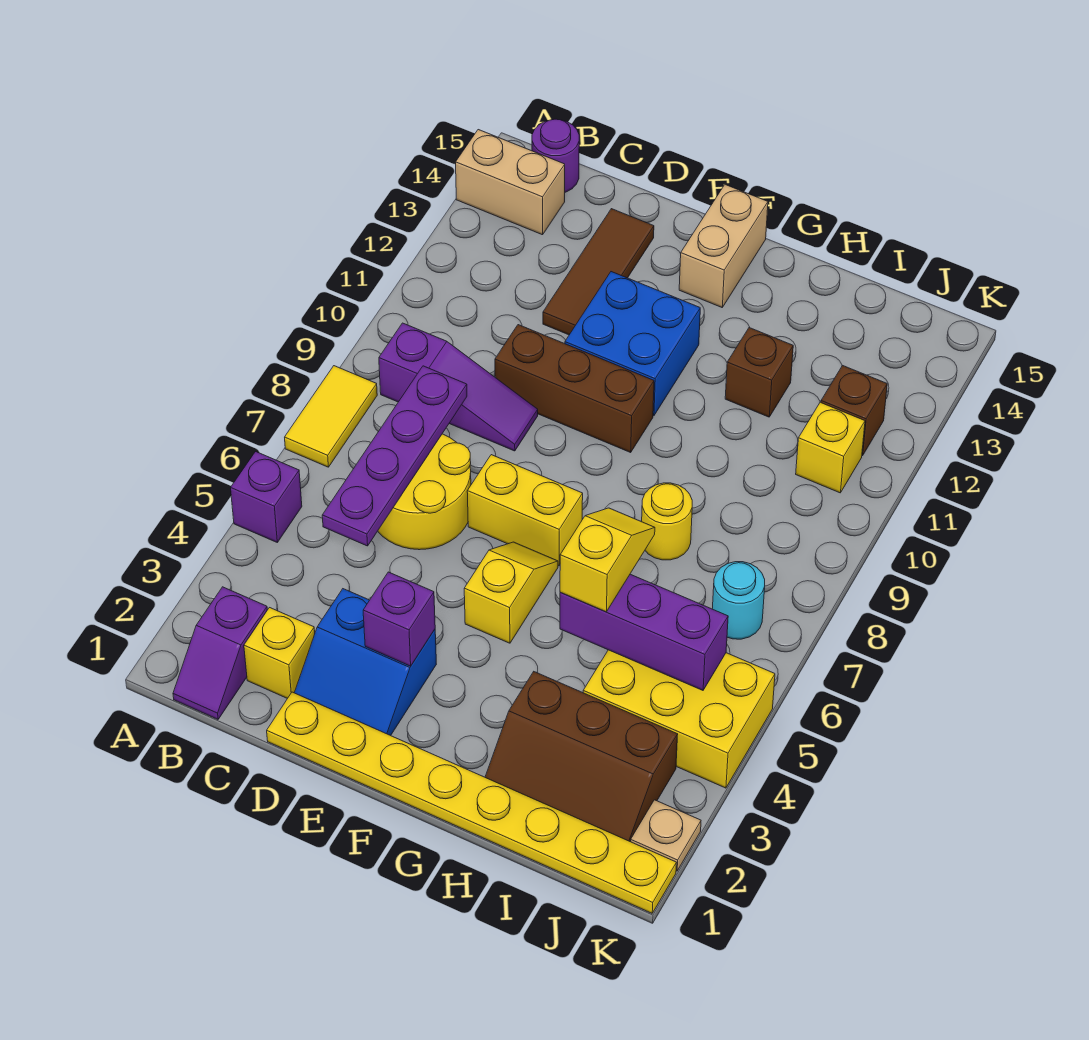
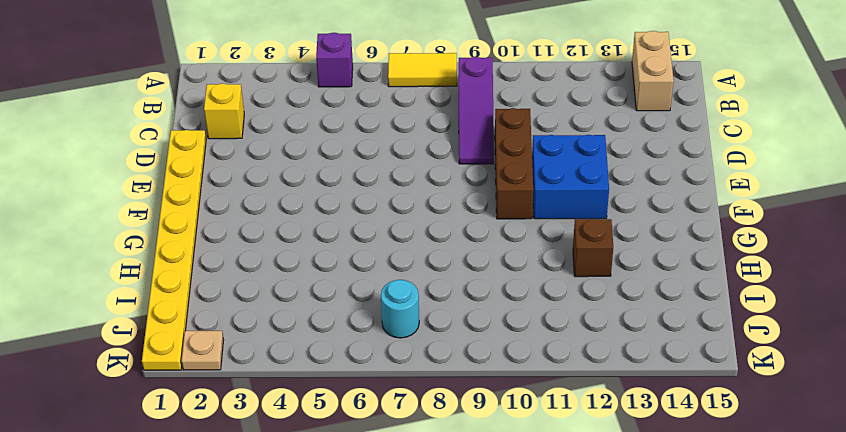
none -> purple 1x2 slope [173,587,267,719]
none -> purple 1x1 round brick [532,119,579,192]
none -> yellow 2x2 round brick [378,434,471,550]

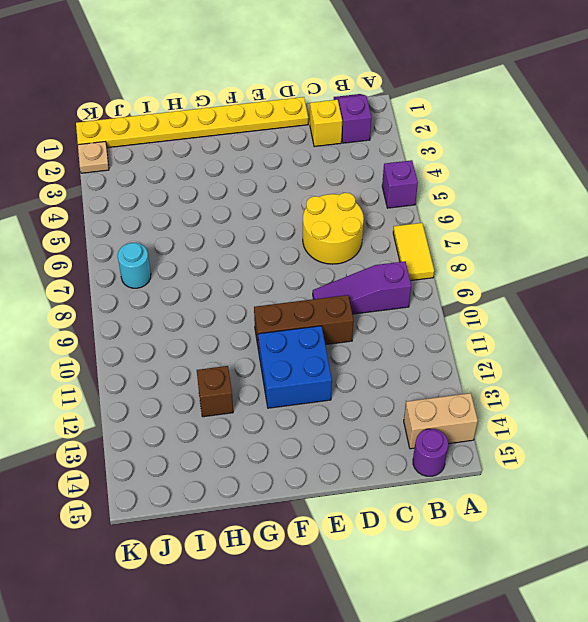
none -> blue 2x2 slope [294,589,436,736]
none -> brown 1x3 tile [543,209,654,335]
none -> yellow 1x2 brick [467,455,583,566]

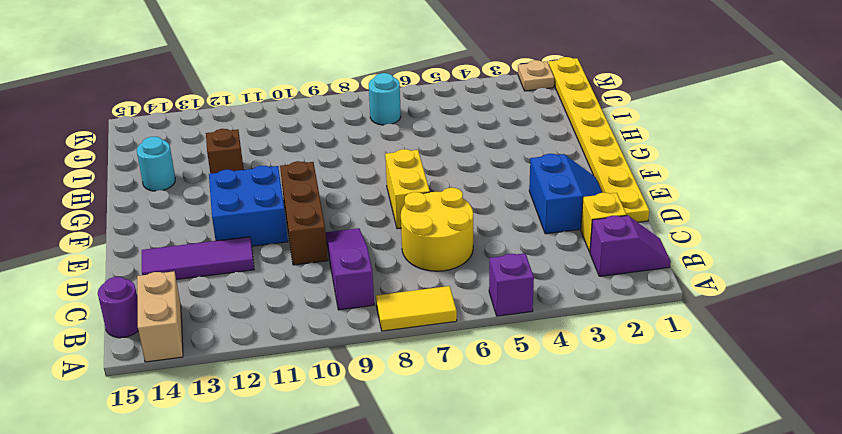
purple 1x3 tile [142,237,254,280] -> brown 1x3 tile [543,209,654,335]
cyan 1x1 round brick [137,137,175,191] -> none
none -> yellow 1x2 slope [464,542,558,643]
none -> tan 1x2 brick [679,185,768,307]
none -> brown 2x3 slope [485,672,678,842]

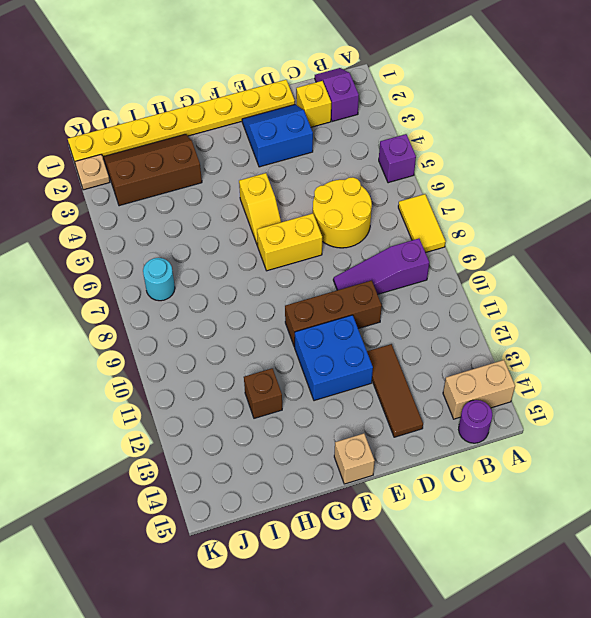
tan 1x1 brick [334,433,375,484] -> tan 1x2 brick [679,185,768,307]
none -> yellow 1x1 round brick [642,483,692,560]
none -> yellow 2x3 brick [583,650,775,788]
none -> yellow 1x1 brick [796,402,865,493]

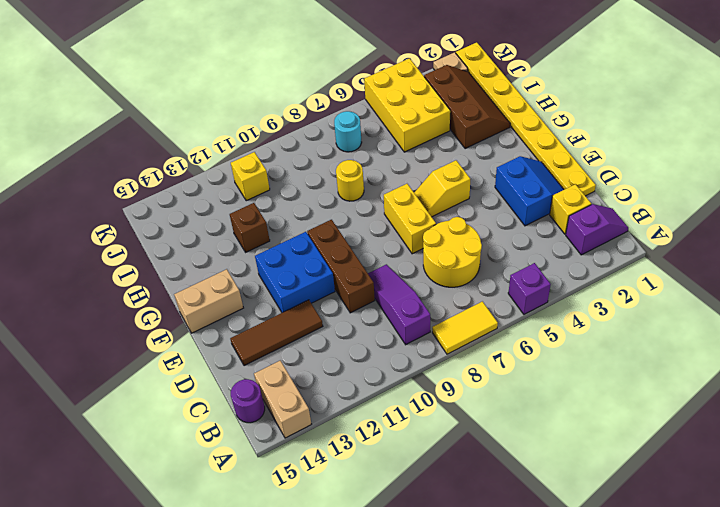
none -> brown 1x1 brick [821,366,887,456]
none -> purple 1x4 plate [322,366,467,546]
none -> purple 1x1 brick [363,572,435,666]

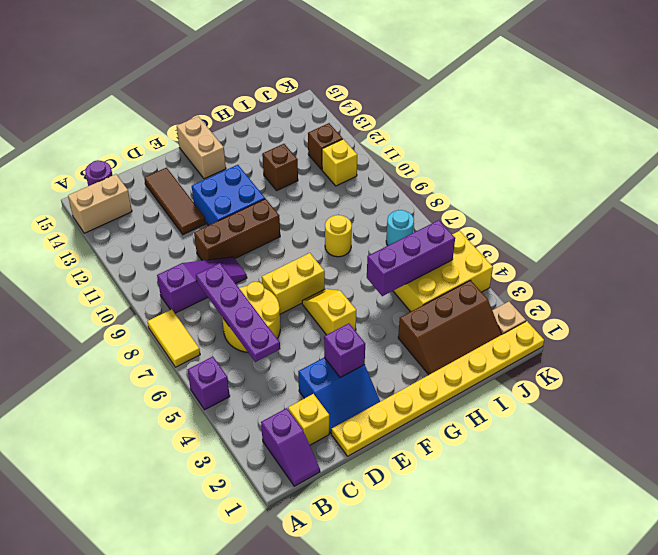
none -> yellow 1x2 slope [560,508,655,612]

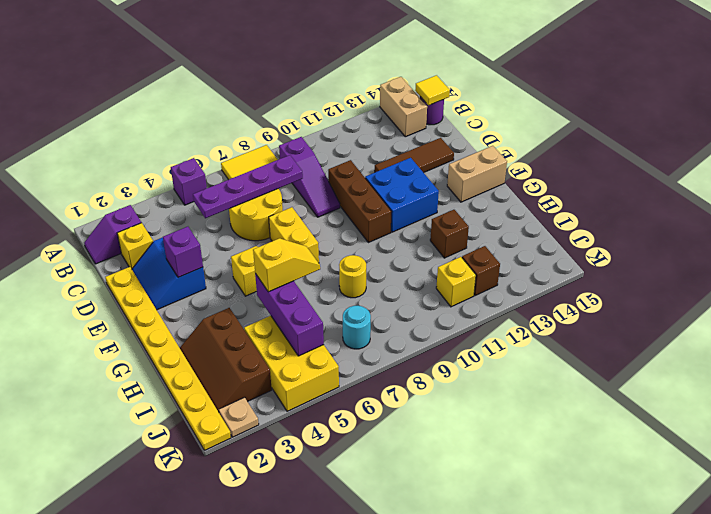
yellow 1x1 tile [415,75,450,105] -> none

